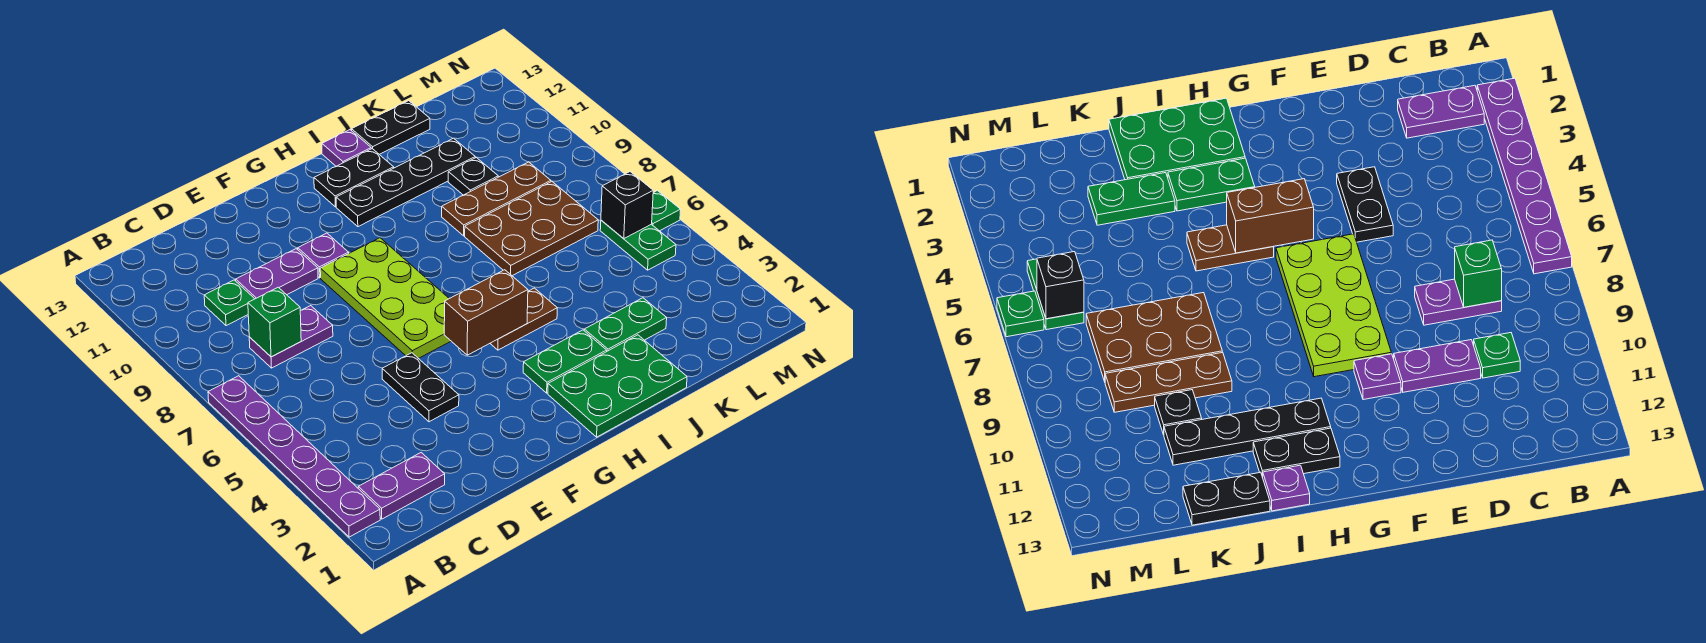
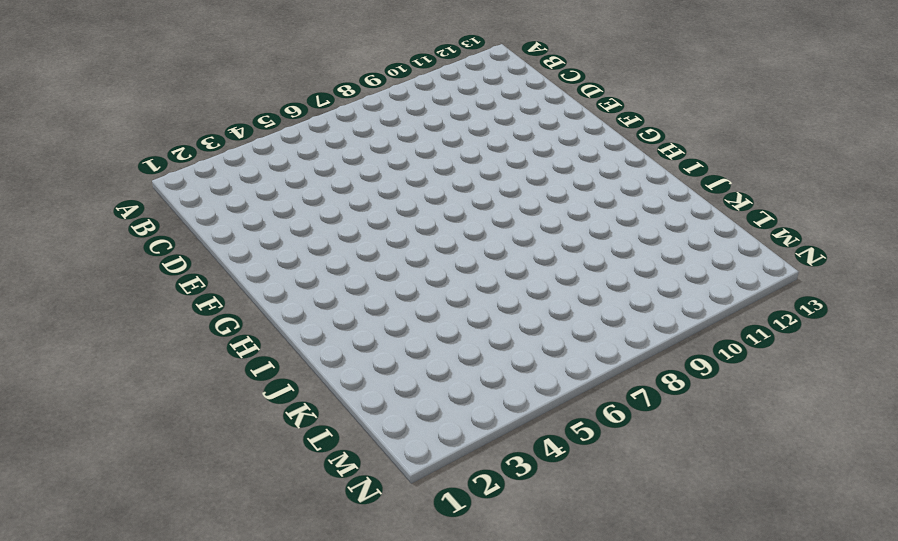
none -> purple 1x6 plate [208,376,380,537]
none -> purple 1x2 plate [358,453,445,519]
none -> purple 1x2 plate [249,306,333,368]

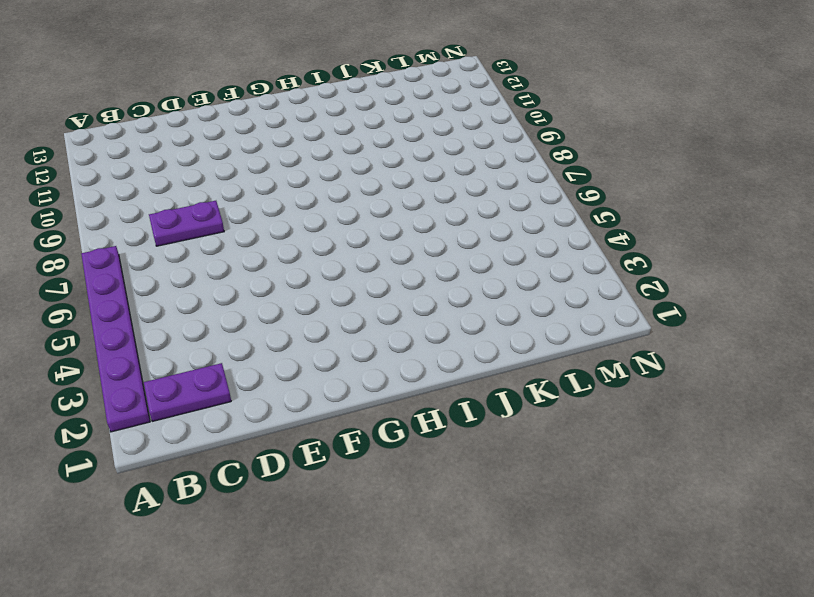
none -> green 1x1 plate [204,280,254,326]
none -> purple 1x2 plate [236,249,318,299]
none -> black 1x2 plate [382,353,459,422]

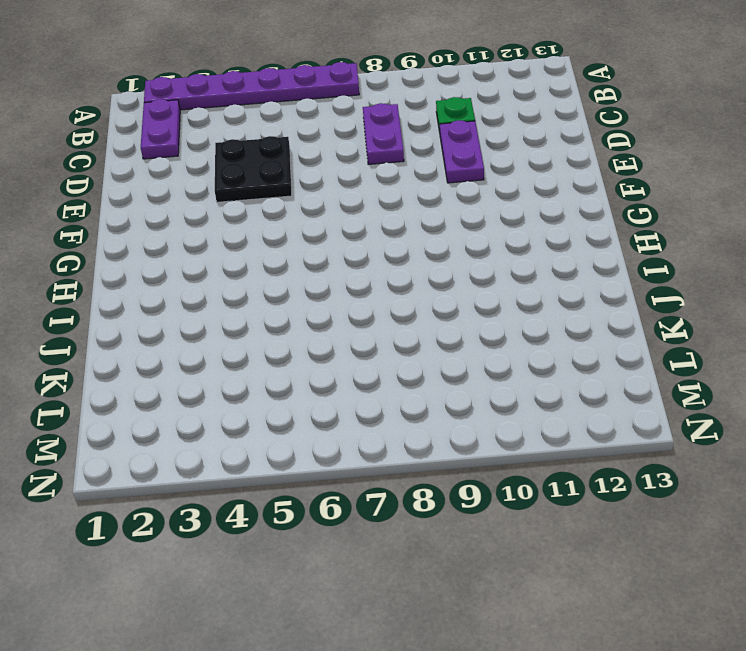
black 2x2 plate [215,136,292,202] -> black 1x2 plate [382,353,459,422]
none -> lime 2x4 plate [320,238,451,359]
none -> purple 1x1 plate [298,233,349,278]
none -> green 2x3 plate [548,335,687,437]

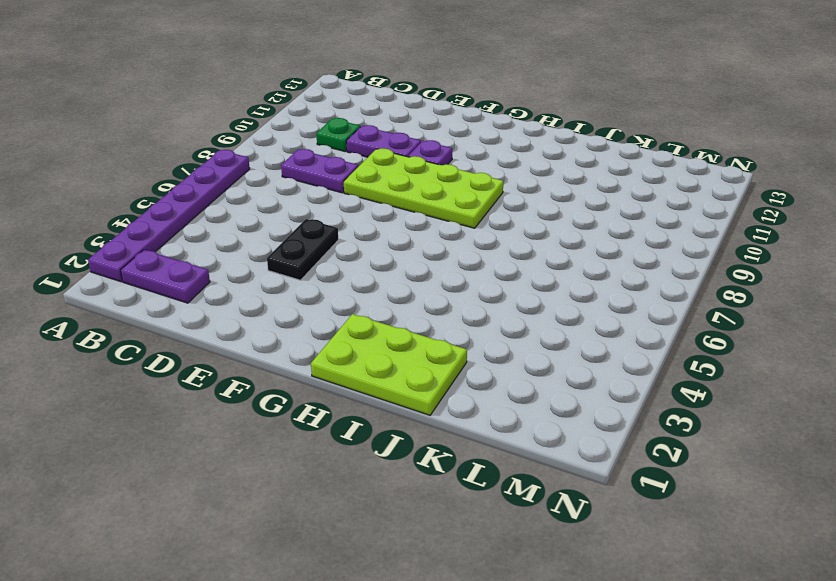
lime 2x4 plate [344,148,503,228] -> lime 2x4 plate turned to [320,238,451,359]
lime 2x3 plate [311,314,467,415] -> green 2x3 plate [548,335,687,437]
none -> green 1x2 plate [523,330,607,393]
none -> brown 1x2 plate [490,288,557,350]
none -> black 1x4 plate [336,138,475,227]

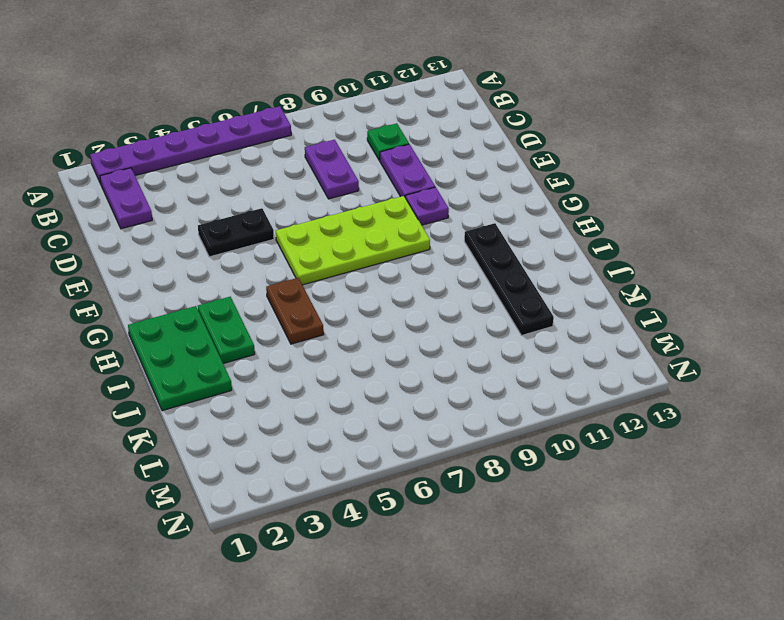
none -> black 1x2 plate [314,149,394,207]
none -> purple 1x1 plate [322,130,371,166]
none -> green 1x2 plate [584,298,667,351]

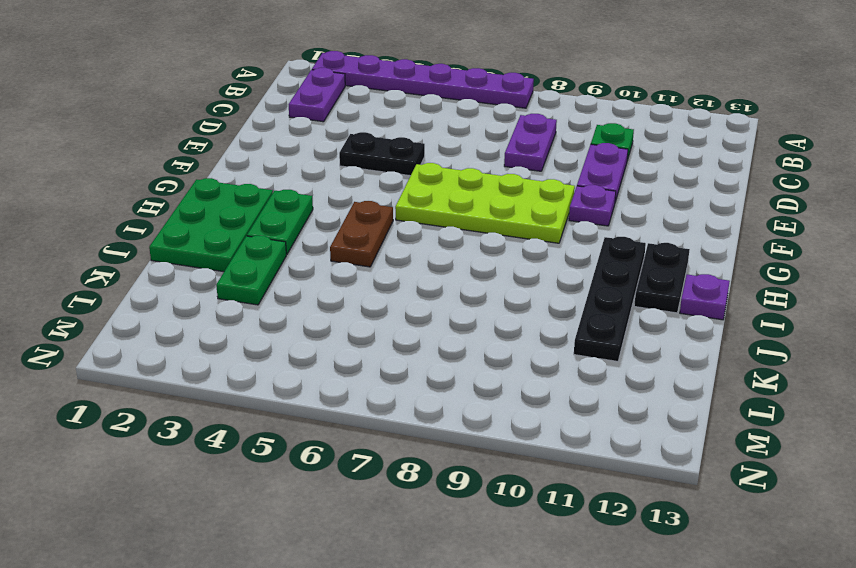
none -> brown 2x3 plate [465,182,598,276]
none -> brown 1x3 plate [442,162,551,236]
none -> black 1x2 plate [352,101,430,154]

